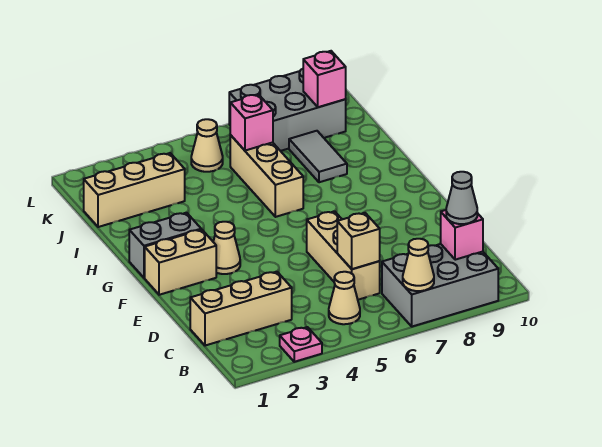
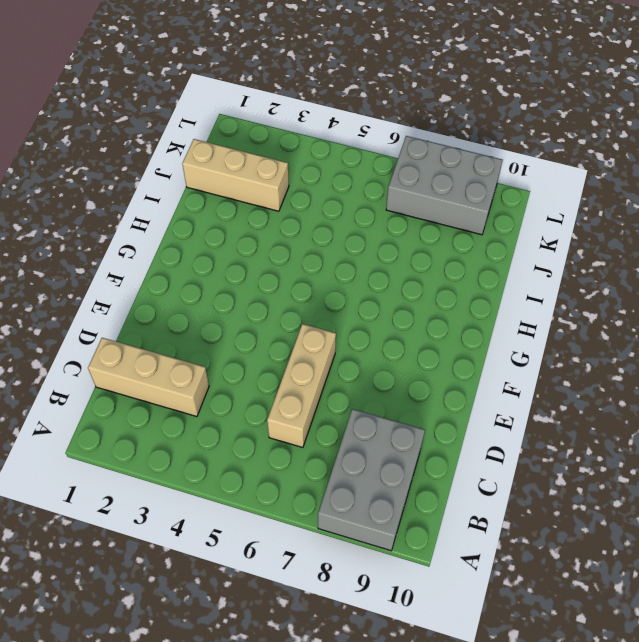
grey 2x3 brick [318,409,425,551] -> grey 2x3 brick turned to [382,244,498,327]
none -> pink 1x1 plate [280,327,322,362]
none -> tan 1x1 cone [329,272,360,324]
none -> tan 1x2 brick [145,229,216,295]

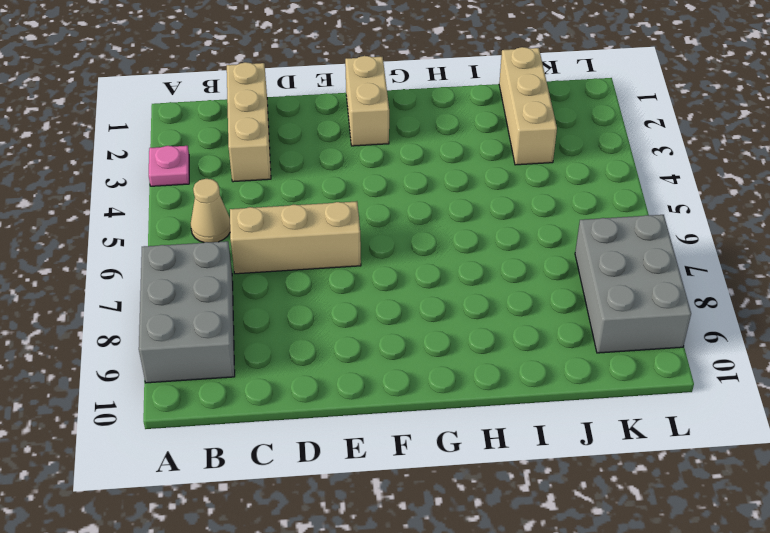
none -> tan 1x1 cone [213,222,240,274]
none -> grey 1x2 brick [129,213,201,278]
none -> tan 1x3 brick [230,135,303,217]

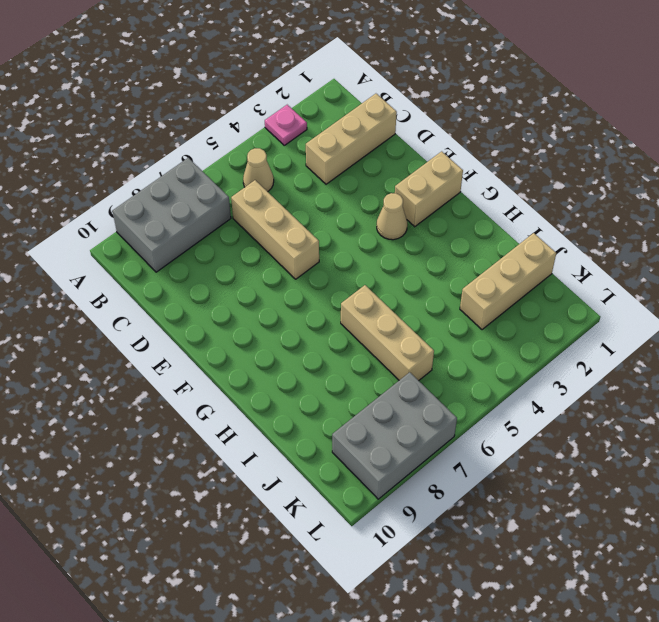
none -> grey 1x2 brick [129,213,201,278]
none -> grey 1x2 tile [289,131,347,182]
none -> tan 1x1 cone [191,119,223,172]

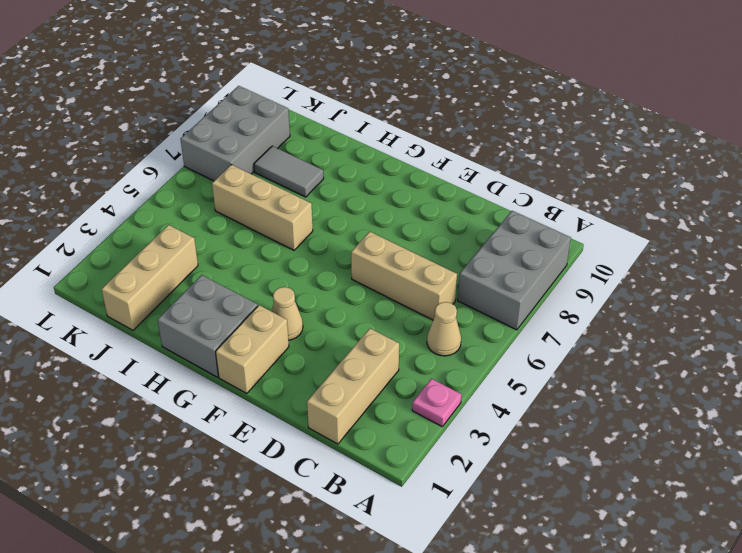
grey 2x2 brick [158,275,258,377] -> grey 1x2 brick [129,213,201,278]
none -> tan 1x1 cone [191,119,223,172]
none -> tan 1x1 cone [403,239,434,291]
none -> pink 1x1 brick [441,210,483,260]

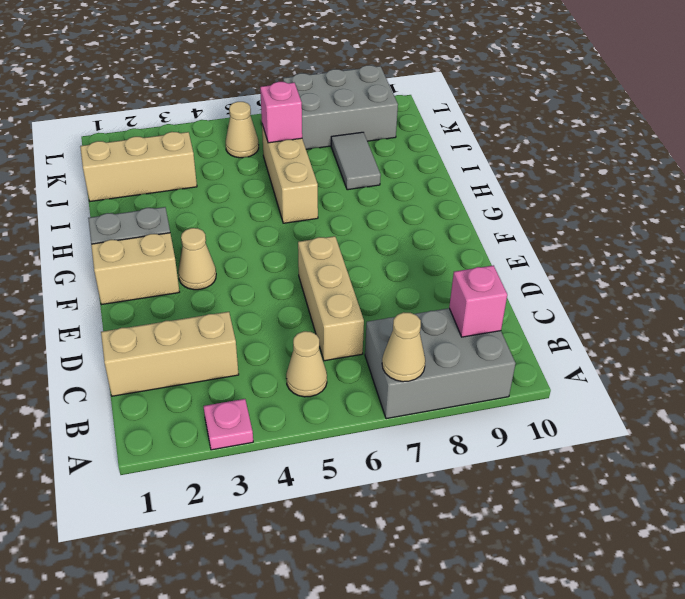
none -> tan 1x1 brick [337,213,380,269]
none -> pink 1x1 brick [303,51,346,107]
none -> grey 1x1 cone [446,172,477,224]

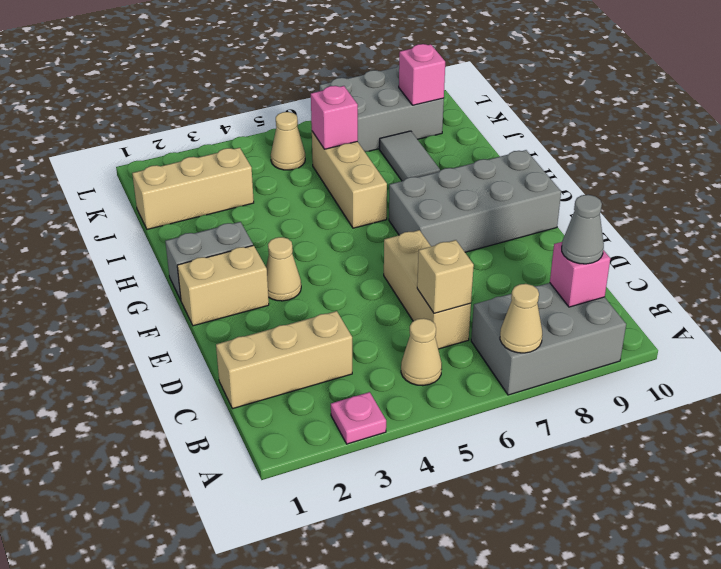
grey 2x4 brick [389,150,561,252] -> none

